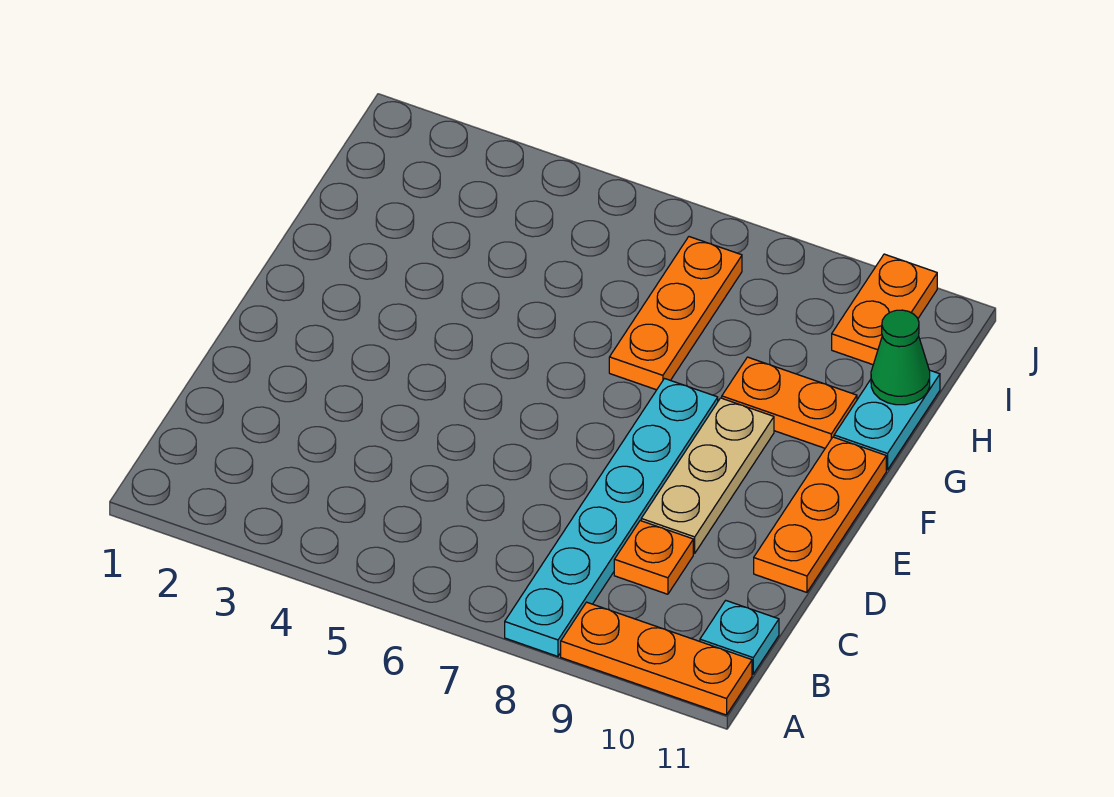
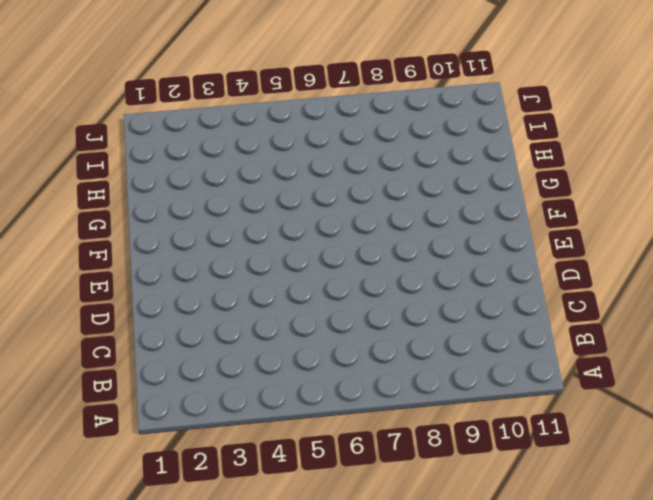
none -> cyan 1x6 plate [505,379,718,656]
none -> orange 1x3 plate [561,602,752,715]

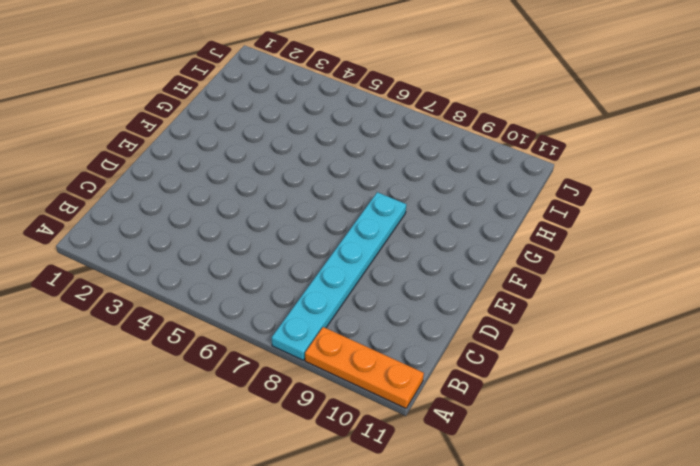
none -> cyan 1x1 plate [700,600,779,674]
none -> orange 1x1 plate [614,521,693,594]

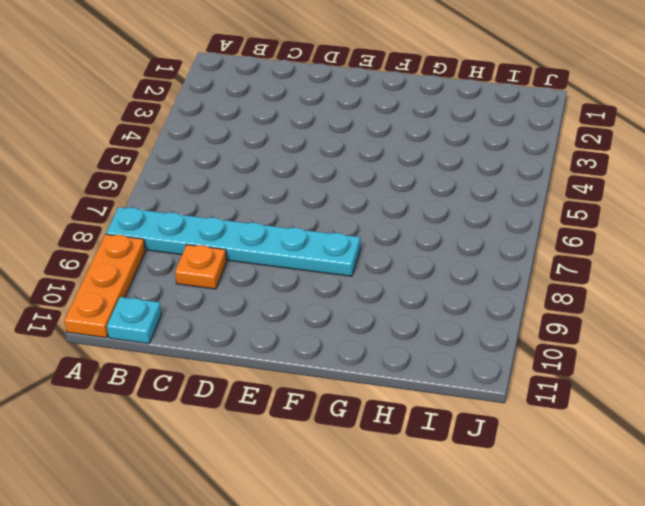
none -> tan 1x3 plate [641,398,774,553]
none -> orange 1x3 plate [754,437,886,592]

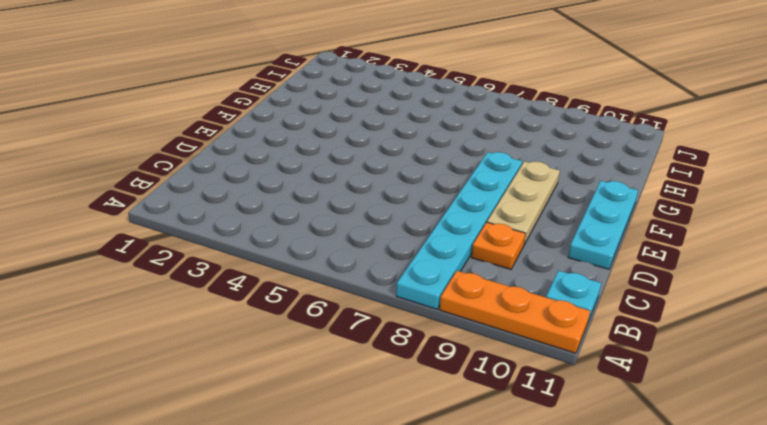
cyan 1x3 plate [568,181,638,269] -> orange 1x3 plate [754,437,886,592]
none -> orange 1x3 plate [609,237,742,390]
none -> orange 1x2 plate [722,357,857,448]

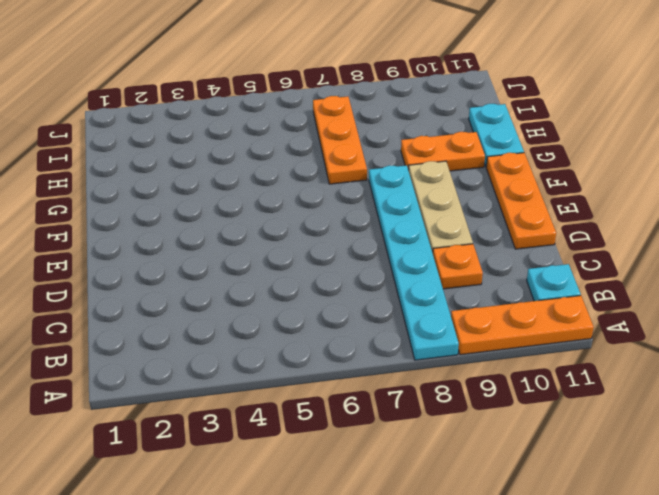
none -> orange 1x2 plate [832,254,937,365]
none -> green 1x1 cone [871,310,930,405]

